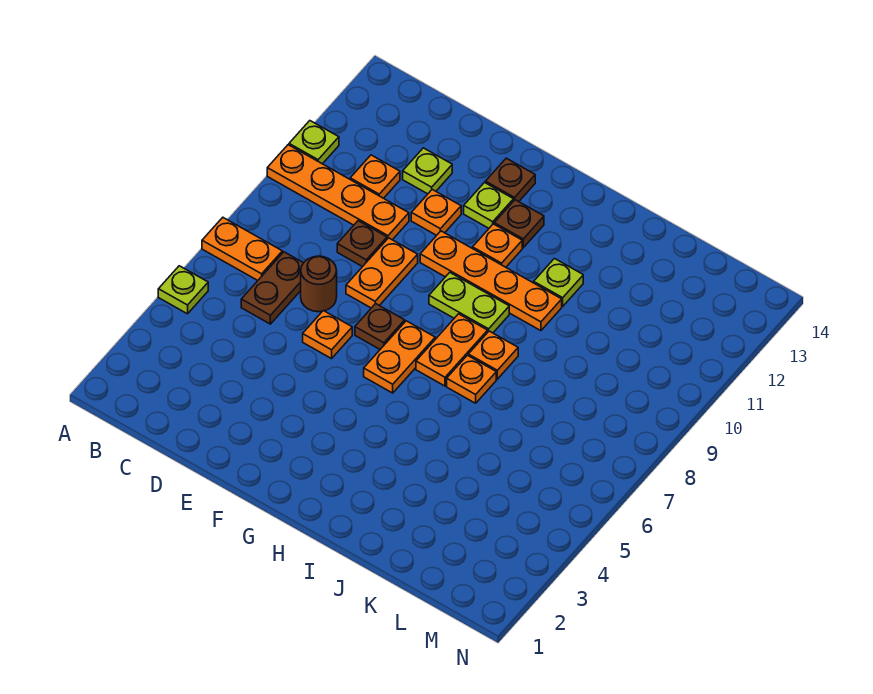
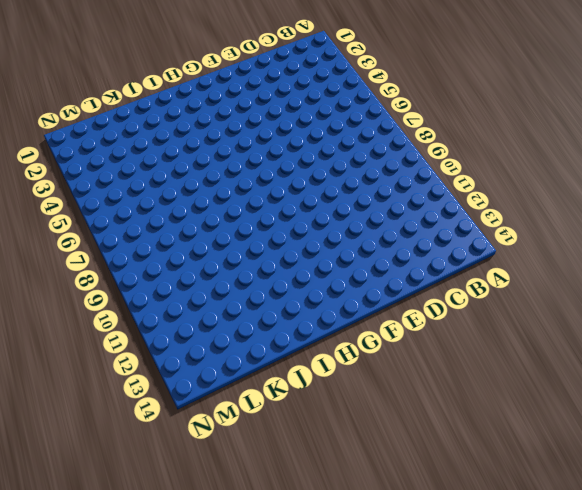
none -> lime 1x1 plate [158,266,208,314]
none -> orange 1x2 plate [202,218,282,280]
none -> orange 1x4 plate [267,145,409,240]

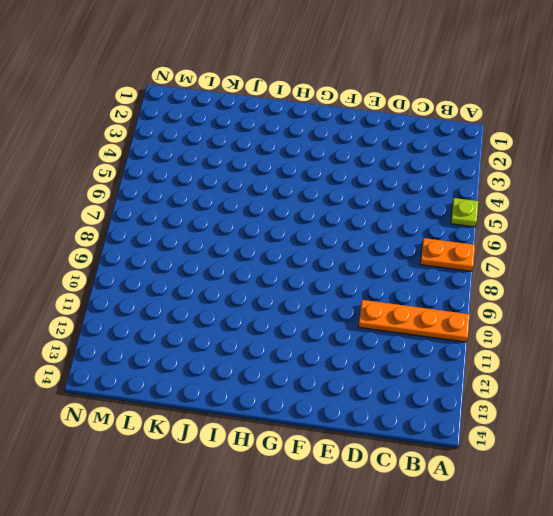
none -> lime 1x1 plate [289,121,339,164]
none -> brown 1x2 plate [241,252,303,324]
none -> orange 1x1 plate [350,155,400,198]

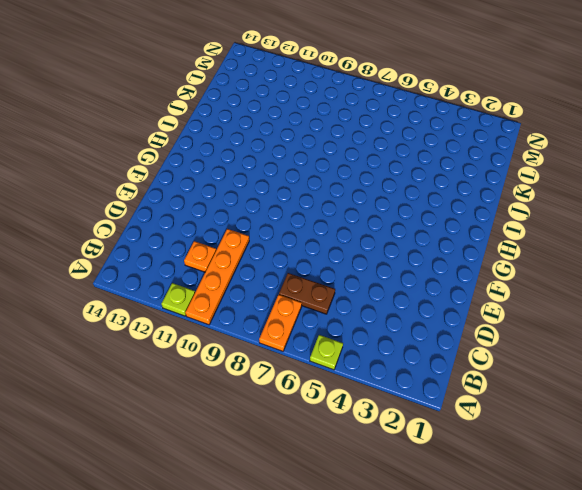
none -> brown 1x1 round brick [301,256,337,312]
none -> brown 1x1 plate [337,221,387,267]
none -> lime 1x1 plate [403,148,452,194]

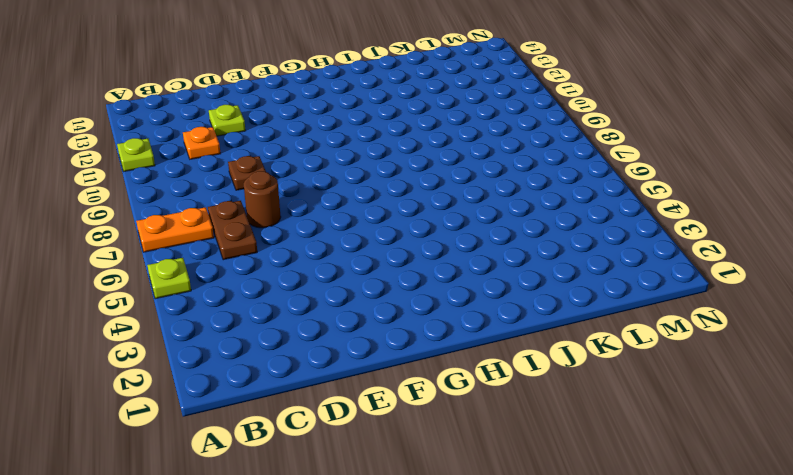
none -> orange 1x4 plate [267,145,409,240]
none -> orange 1x1 plate [303,311,352,359]
none -> orange 1x2 plate [346,238,418,308]

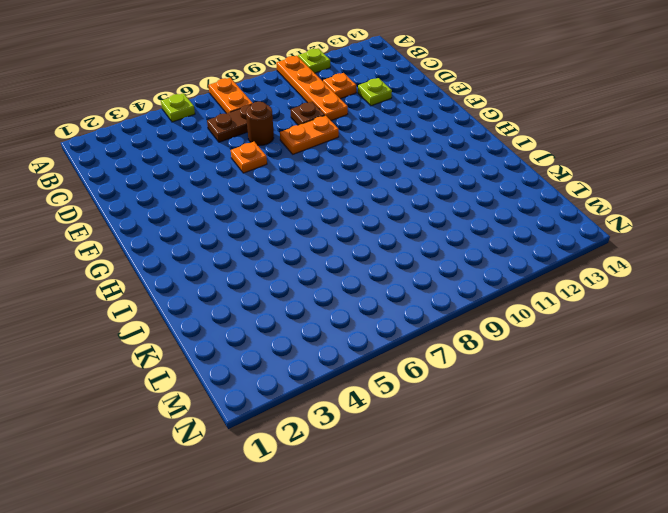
none -> orange 1x1 plate [411,190,461,235]
none -> brown 1x1 plate [355,304,405,349]
none -> orange 1x4 plate [420,231,562,331]

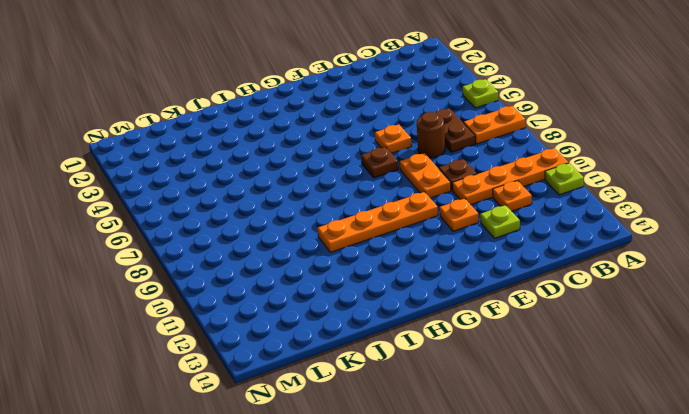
none -> lime 1x1 plate [464,183,514,228]
none -> brown 1x1 plate [485,158,535,202]
none -> orange 1x2 plate [364,321,435,393]

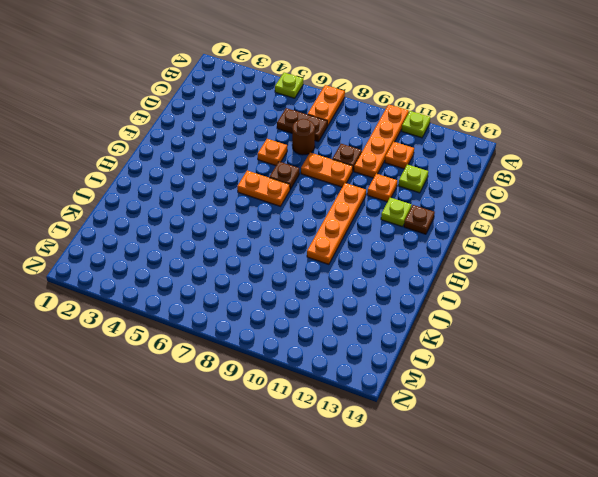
none -> lime 1x2 plate [429,273,509,333]
none -> orange 1x1 plate [473,224,522,267]
none -> brown 1x1 plate [494,200,544,248]

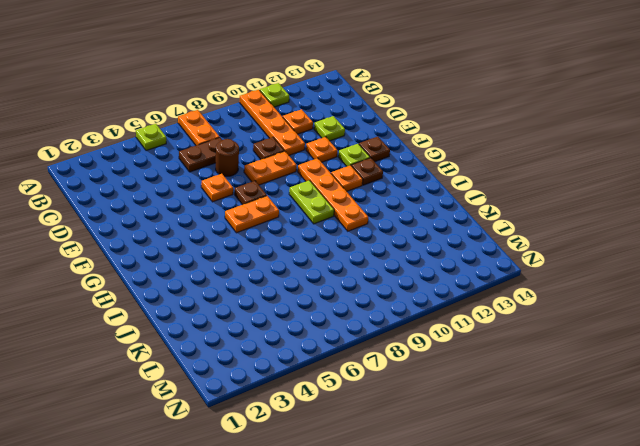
none -> orange 1x2 plate [416,314,488,386]
none -> orange 1x1 plate [447,355,496,403]
none -> orange 1x1 plate [468,331,518,379]

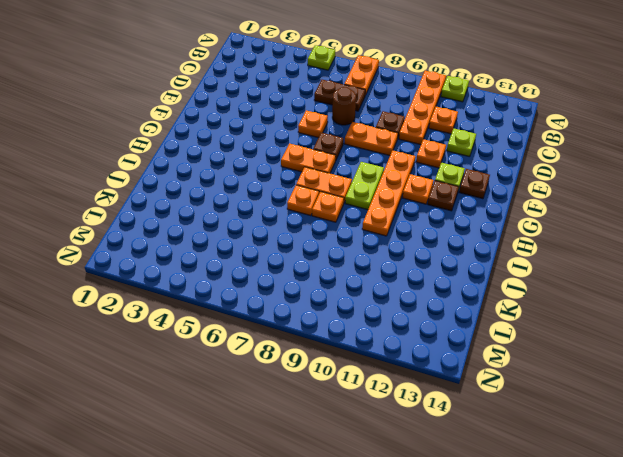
none -> lime 1x1 plate [534,259,583,306]

